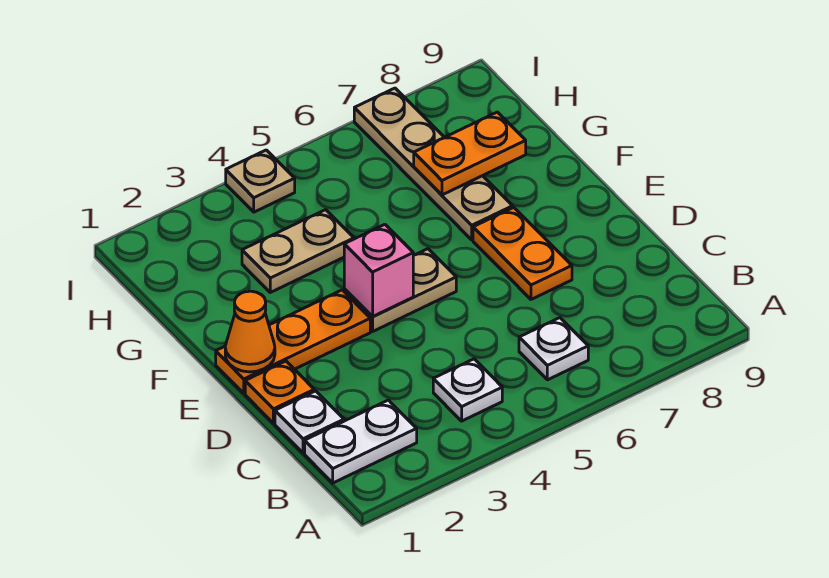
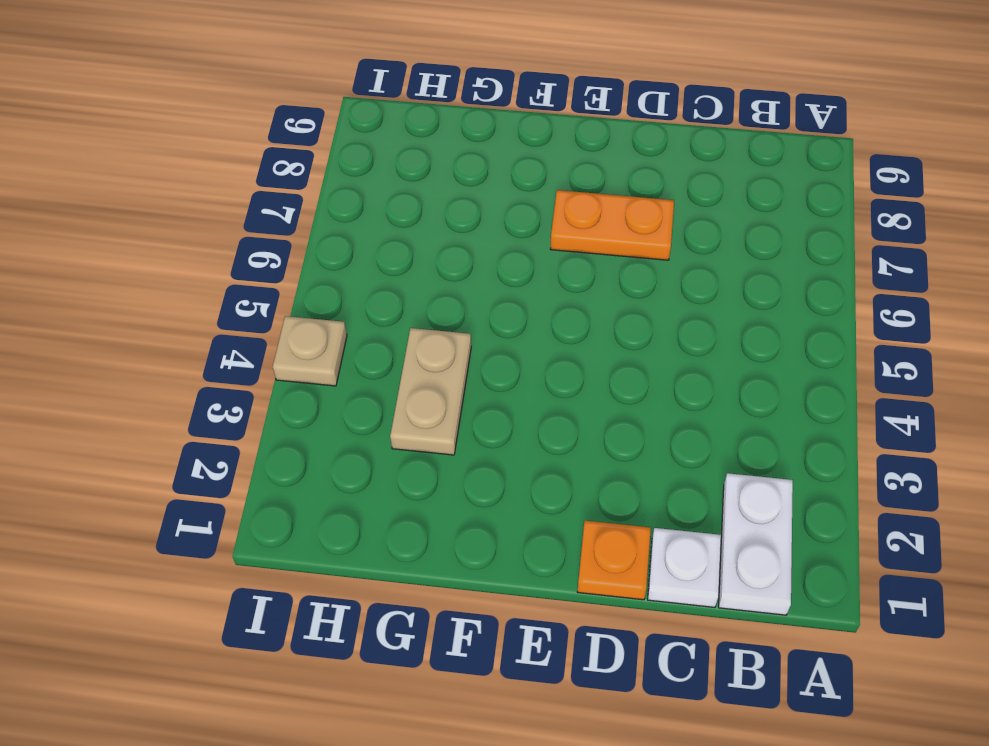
none -> white 1x1 plate [433,359,502,421]
none -> white 1x1 plate [519,318,588,380]
none -> orange 1x3 plate [216,290,370,393]

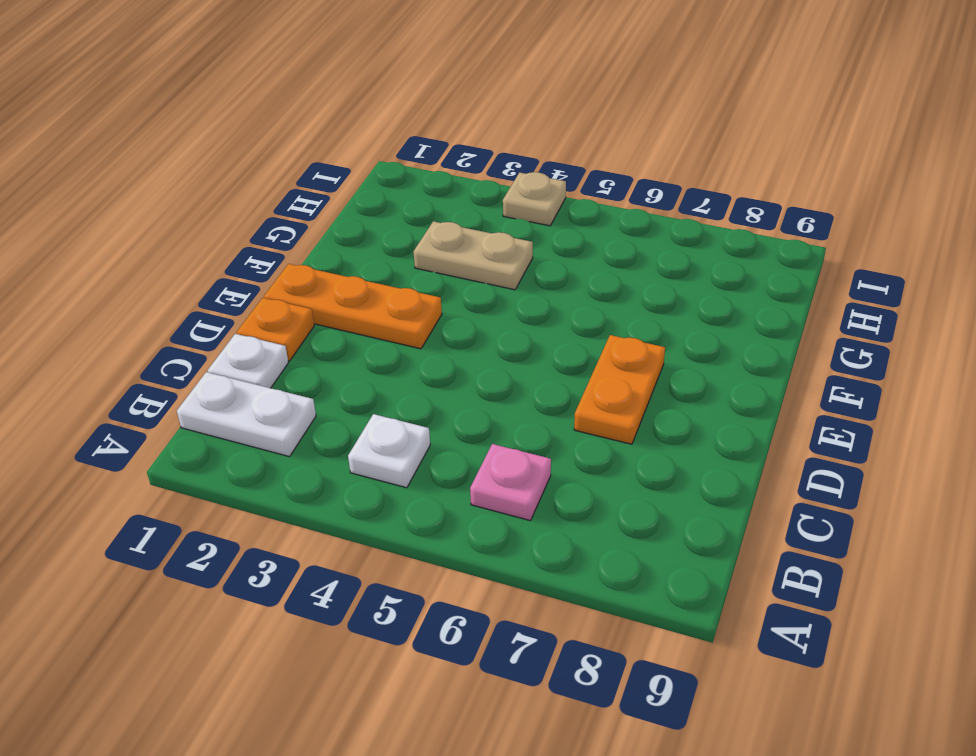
pink 1x1 plate [470,444,551,521] -> white 1x1 plate [519,318,588,380]
none -> tan 1x2 plate [344,249,456,331]
none -> tan 1x4 plate [354,88,512,240]
none -> orange 1x1 cone [225,291,275,372]

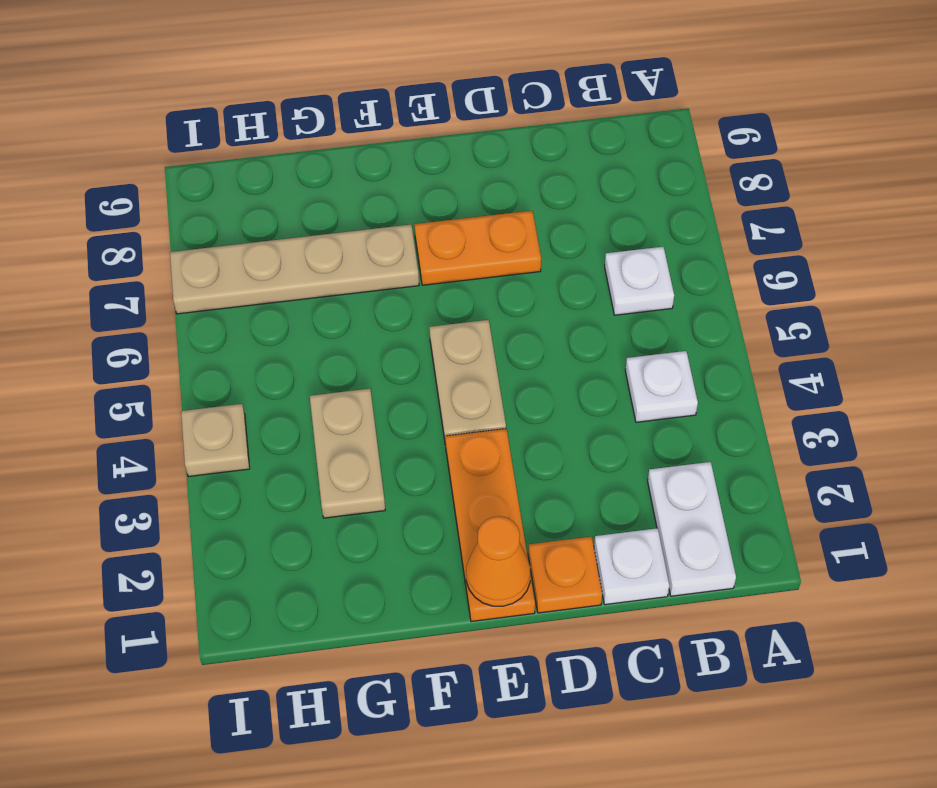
none -> pink 1x1 brick [344,224,413,316]
none -> orange 1x2 plate [414,112,526,195]

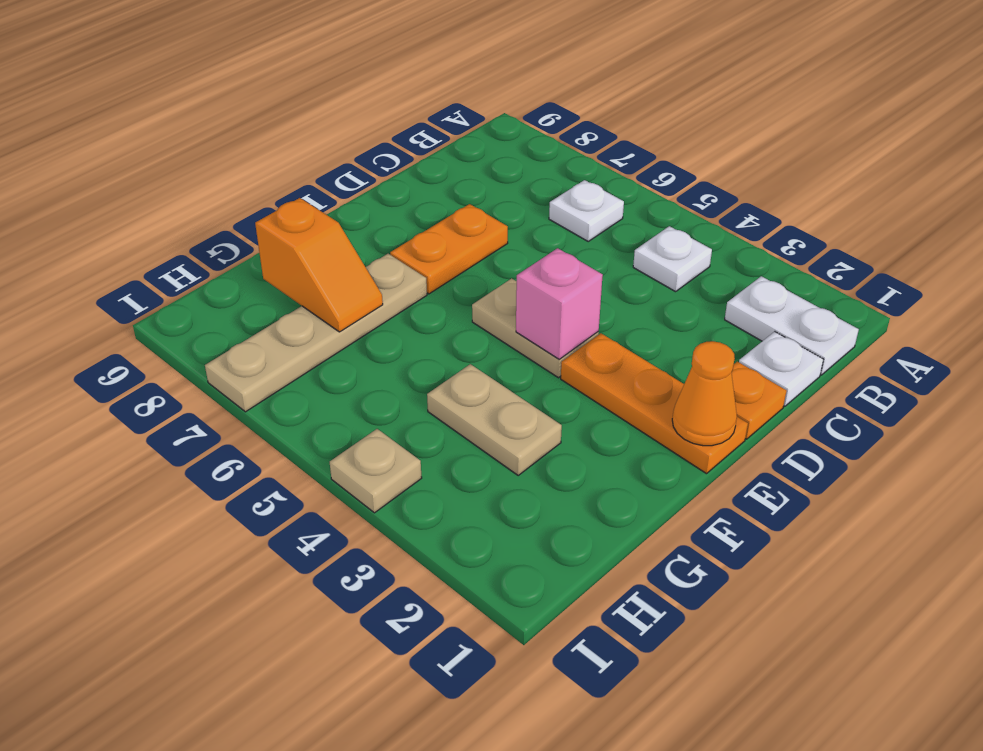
orange 1x2 slope [255,198,383,332] -> orange 1x2 plate [414,112,526,195]

